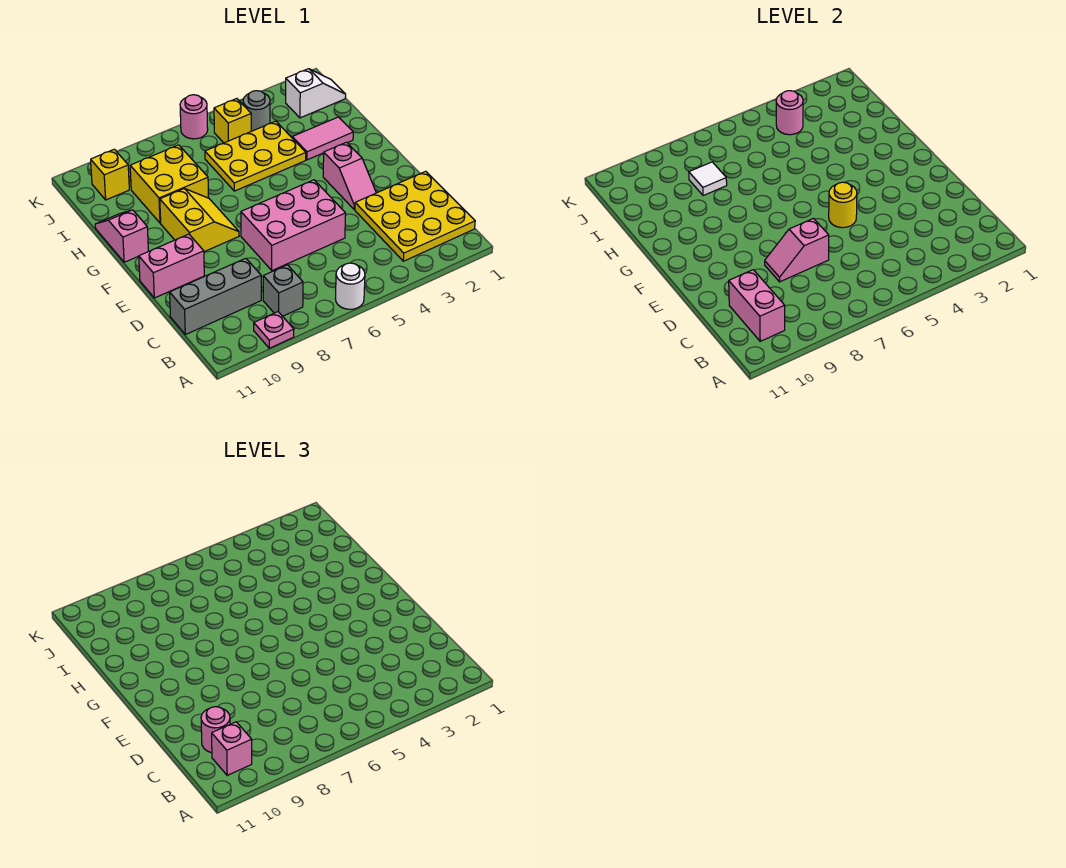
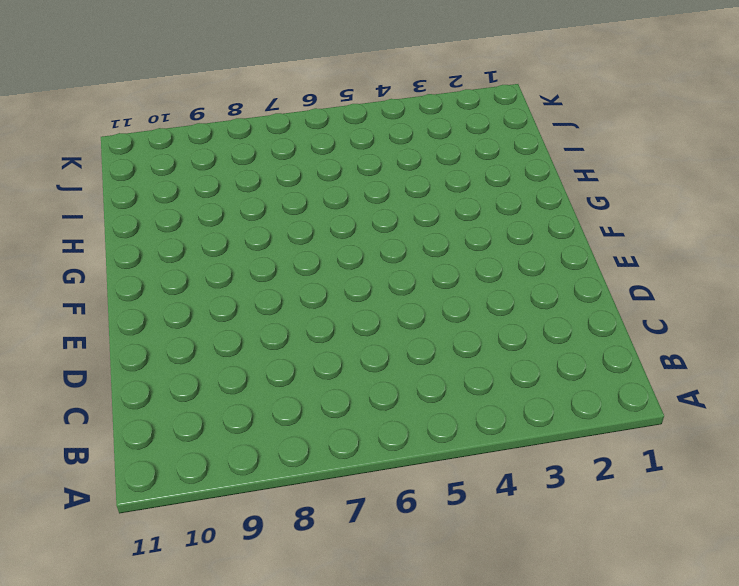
none -> white 1x1 round brick [335,263,365,309]
none -> pink 1x1 plate [254,312,294,348]
none -> yellow 3x3 plate [355,171,475,261]

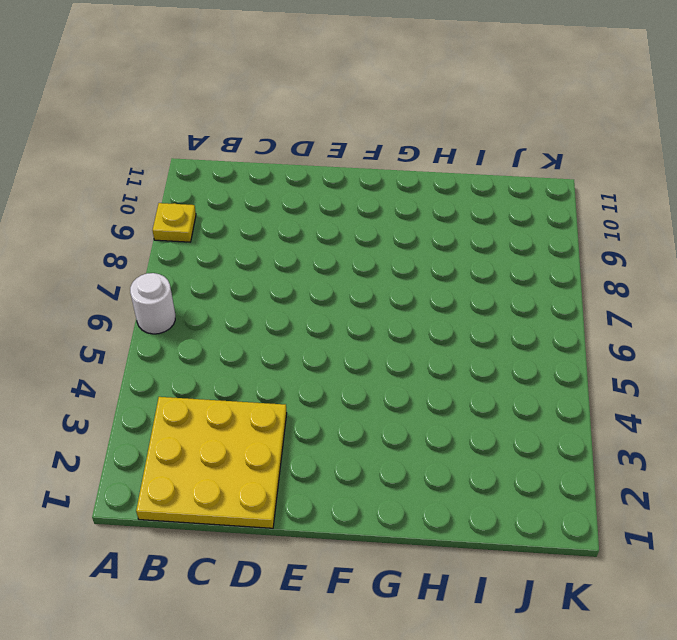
yellow 1x1 plate [153,203,196,242] -> pink 1x1 plate [254,312,294,348]
none -> grey 1x1 brick [263,265,303,316]
none -> grey 1x3 brick [170,258,261,335]
none -> pink 2x3 brick [241,180,346,270]

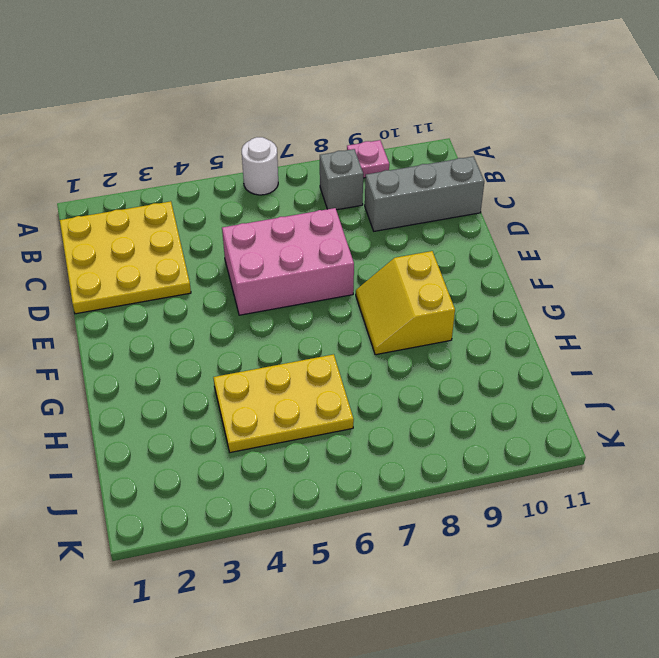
none -> pink 1x2 slope [323,142,376,209]
none -> pink 1x2 brick [139,234,204,298]
none -> pink 1x2 slope [95,210,148,262]

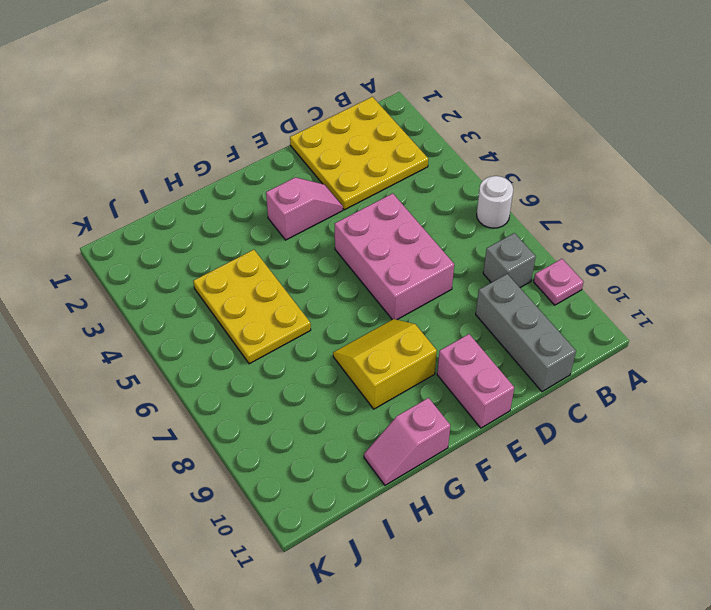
none -> pink 1x2 tile [292,117,353,160]
none -> yellow 2x2 brick [130,145,209,223]
none -> white 1x2 slope [286,69,346,118]

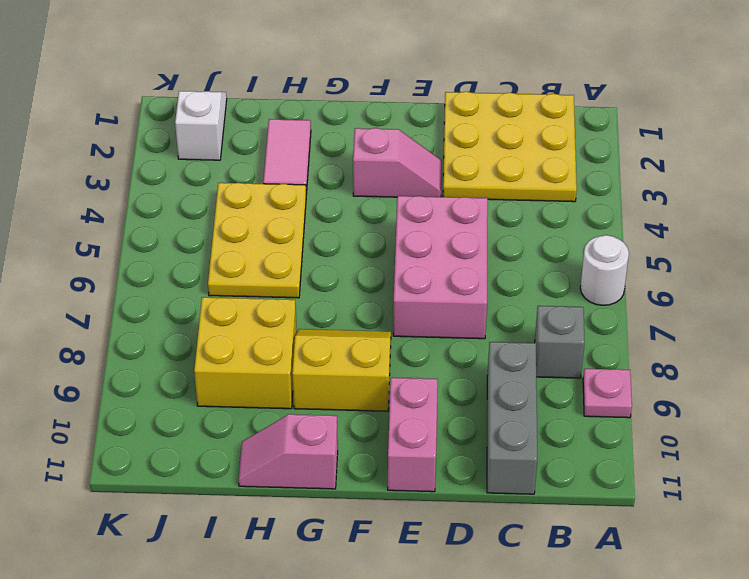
none -> grey 1x1 round brick [243,91,270,131]
none -> yellow 1x1 brick [214,99,251,143]
none -> yellow 1x1 brick [91,149,129,200]

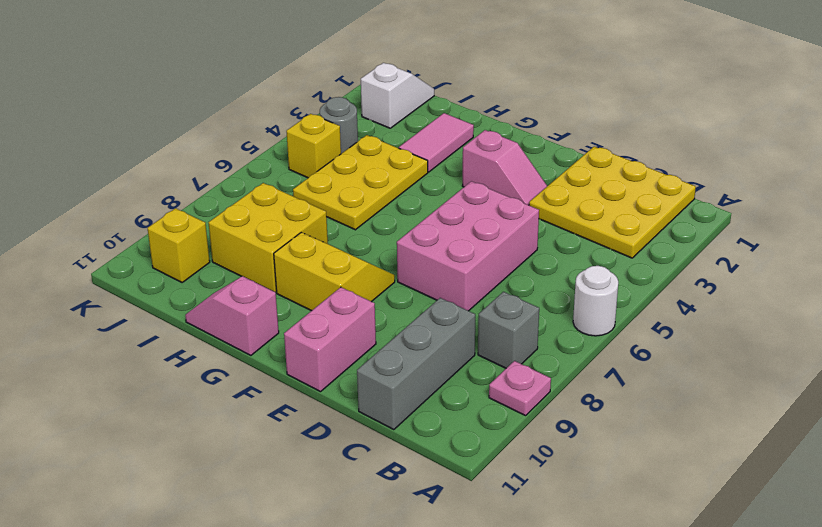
none -> pink 1x1 round brick [180,95,208,139]
none -> pink 1x2 brick [729,270,785,341]
none -> pink 1x2 slope [765,219,829,282]

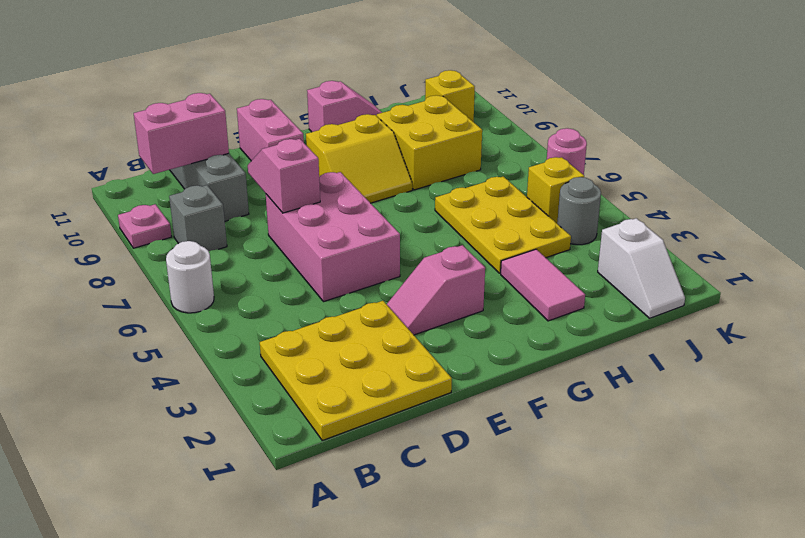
none -> yellow 1x1 round brick [829,182,857,228]
none -> white 1x1 tile [689,162,727,196]
none -> pink 1x1 round brick [776,91,803,135]

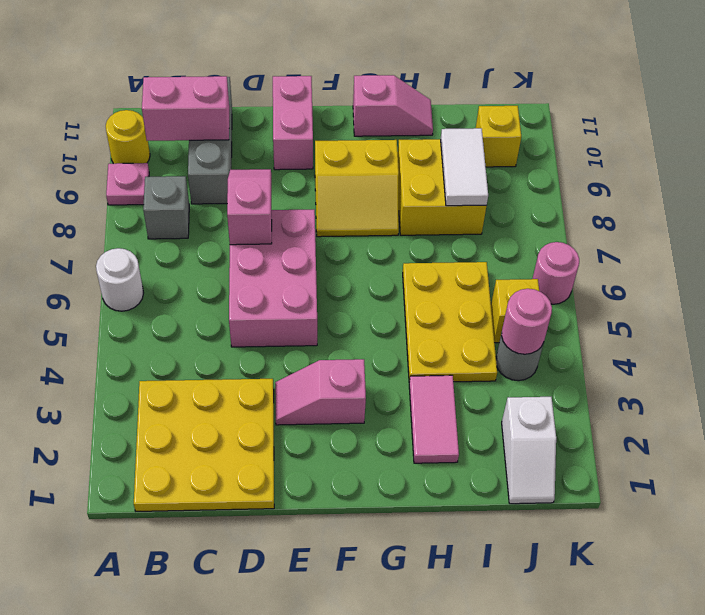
yellow 1x1 round brick [106,110,150,164] -> yellow 1x1 round brick moved to [829,182,857,228]
white 1x2 tile [441,128,488,206] -> white 1x1 tile [689,162,727,196]
none -> pink 1x1 brick [212,722,252,775]
none -> pink 1x1 round brick [201,707,230,753]

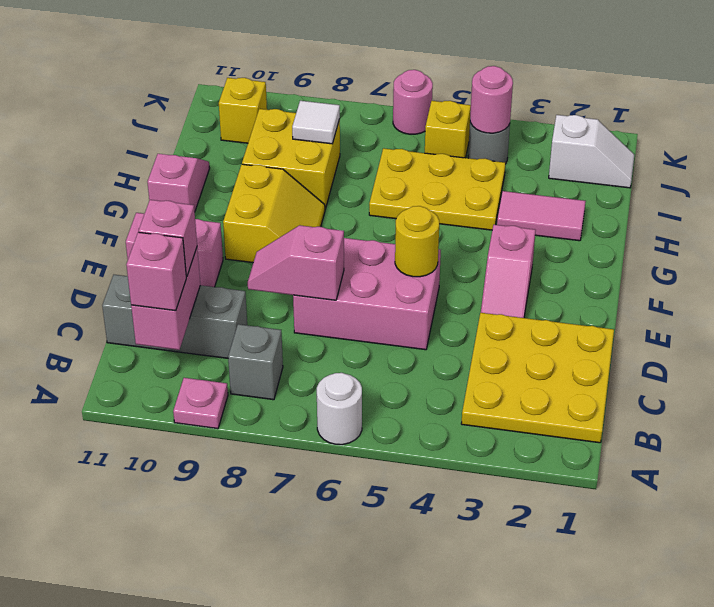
pink 1x1 brick [139,200,197,277] -> pink 1x1 round brick [201,707,230,753]

